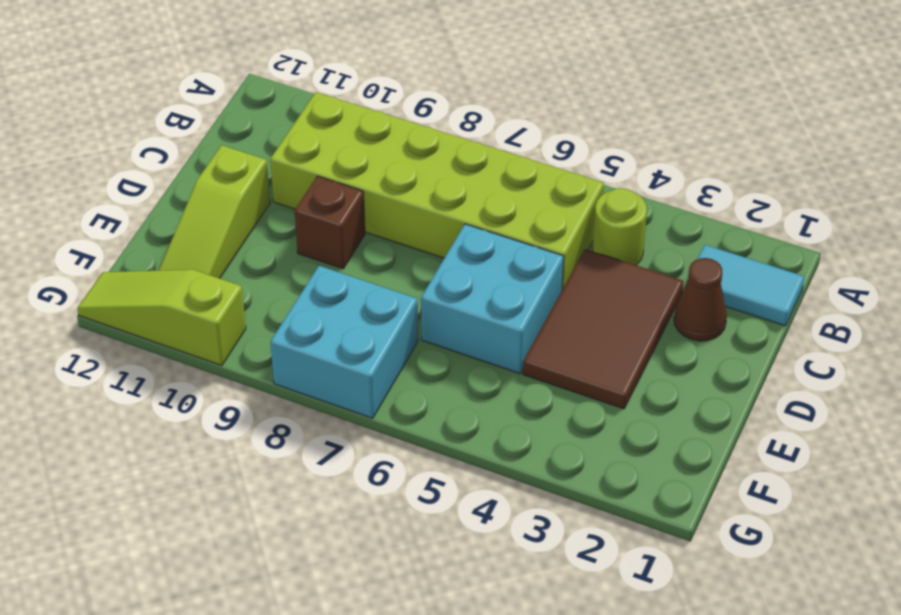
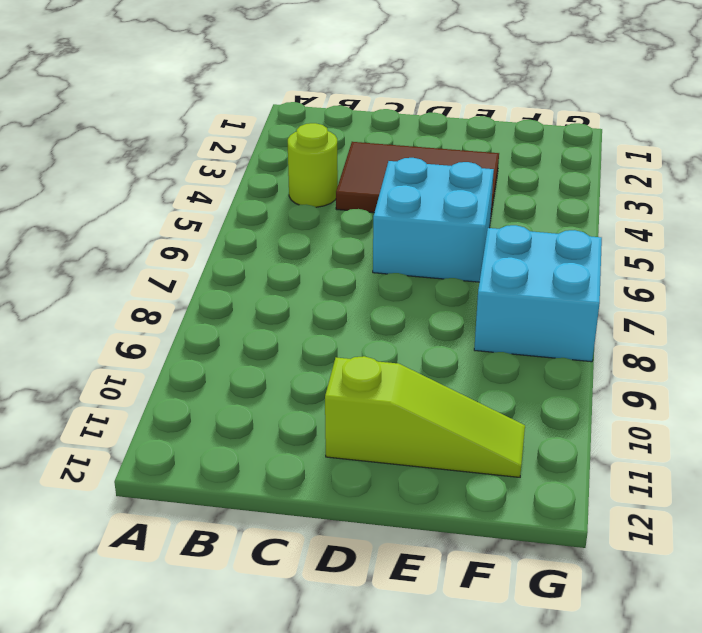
none -> cyan 1x2 tile [687,245,805,326]
none -> lime 2x6 brick [270,92,604,290]

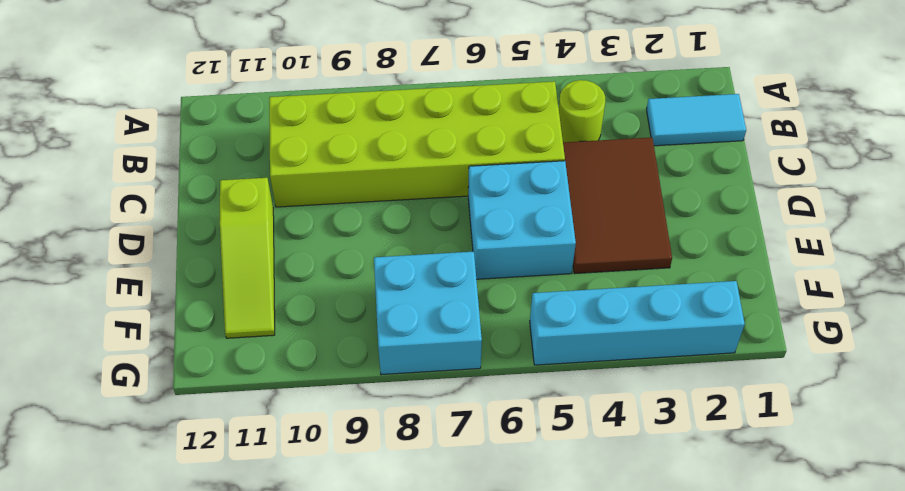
cyan 1x4 brick [530,281,745,365] -> none
none -> brown 1x1 cone [674,258,727,341]
none -> brown 1x1 brick [295,176,365,269]

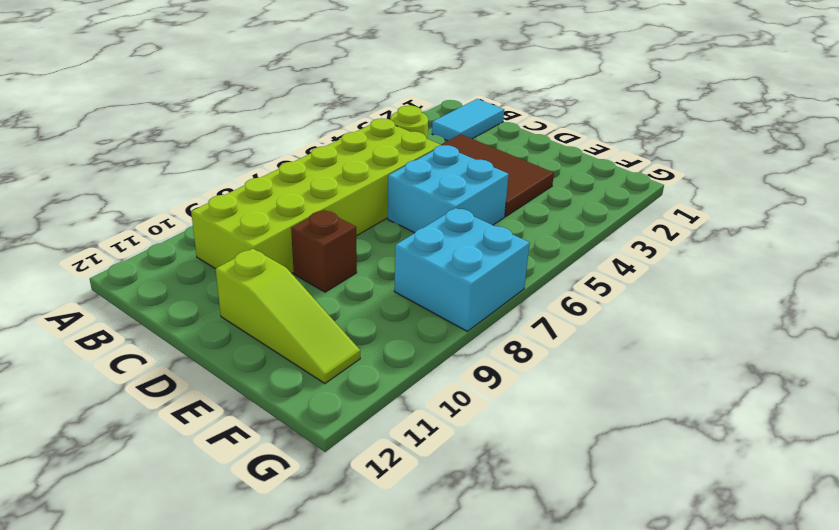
none -> brown 1x1 cone [674,258,727,341]
none -> lime 1x3 slope [77,270,246,366]

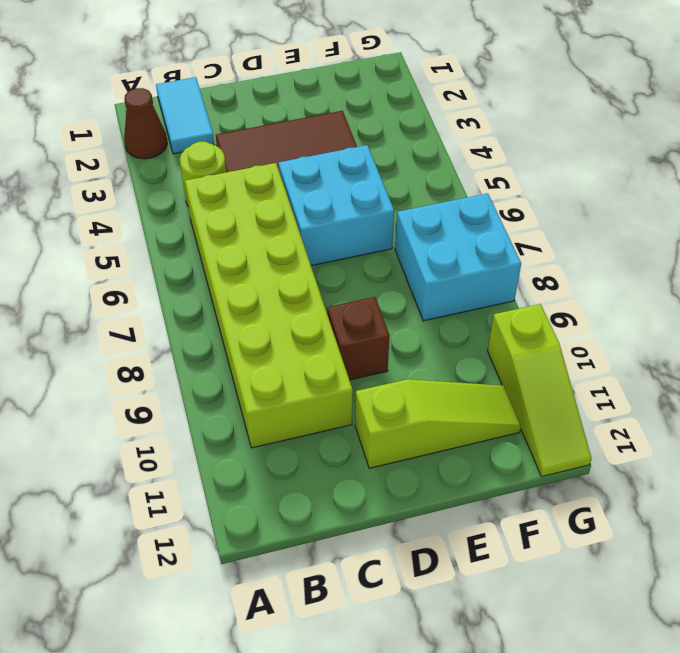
brown 1x1 cone [124,88,167,159] -> brown 1x1 cone moved to [674,258,727,341]

